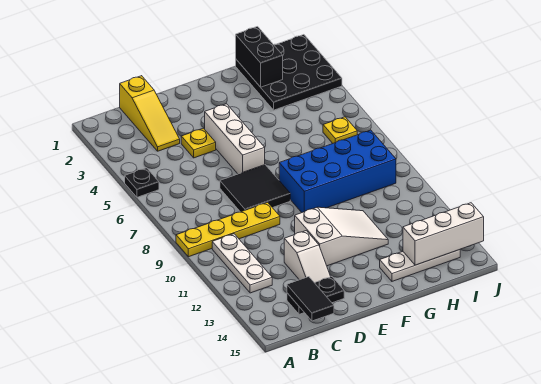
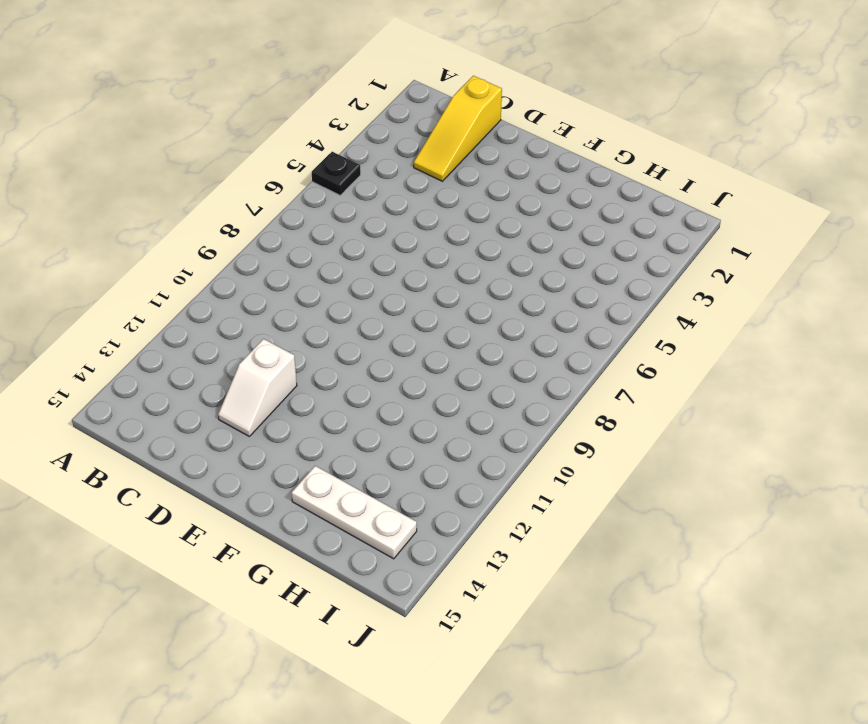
none -> yellow 1x4 plate [176,202,280,257]
none -> white 1x3 plate [212,234,272,293]
none -> black 1x2 plate [287,277,344,314]

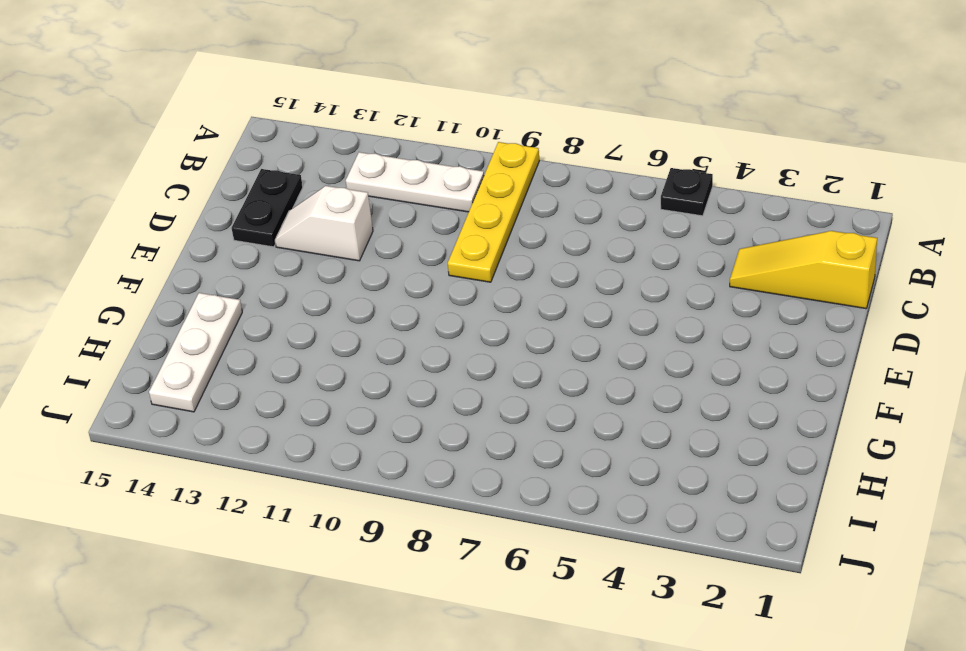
none -> yellow 1x1 plate [181,128,216,158]
none -> black 2x2 tile [220,165,290,212]
none -> white 1x3 brick [205,104,265,174]

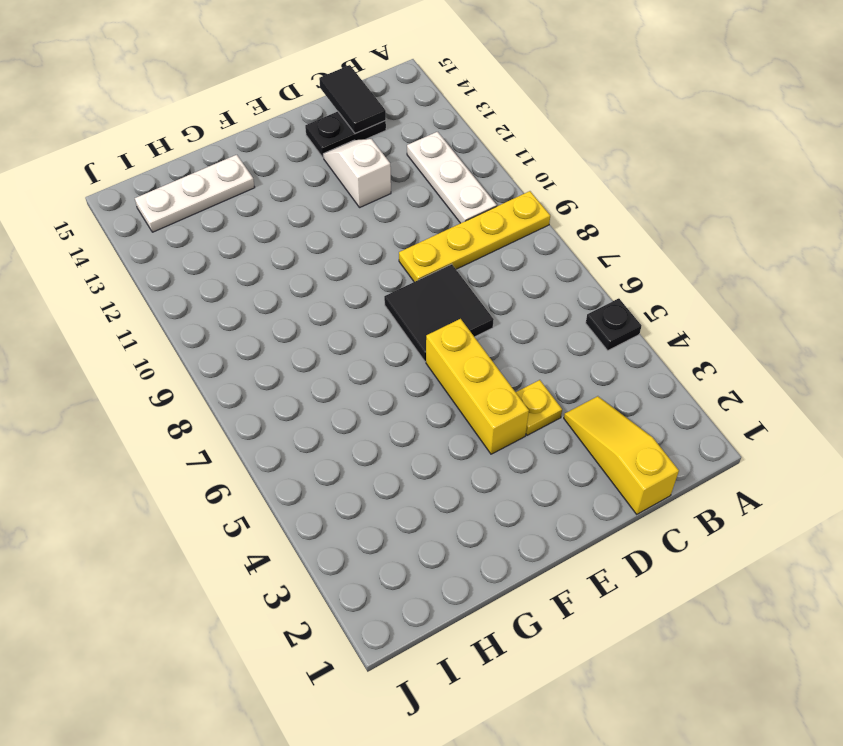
yellow 1x3 brick [426,319,529,454] -> white 1x3 brick [205,104,265,174]
none -> white 2x3 slope [295,207,388,266]
none -> blue 2x4 brick [279,130,396,212]
none -> black 3x3 plate [236,35,342,110]

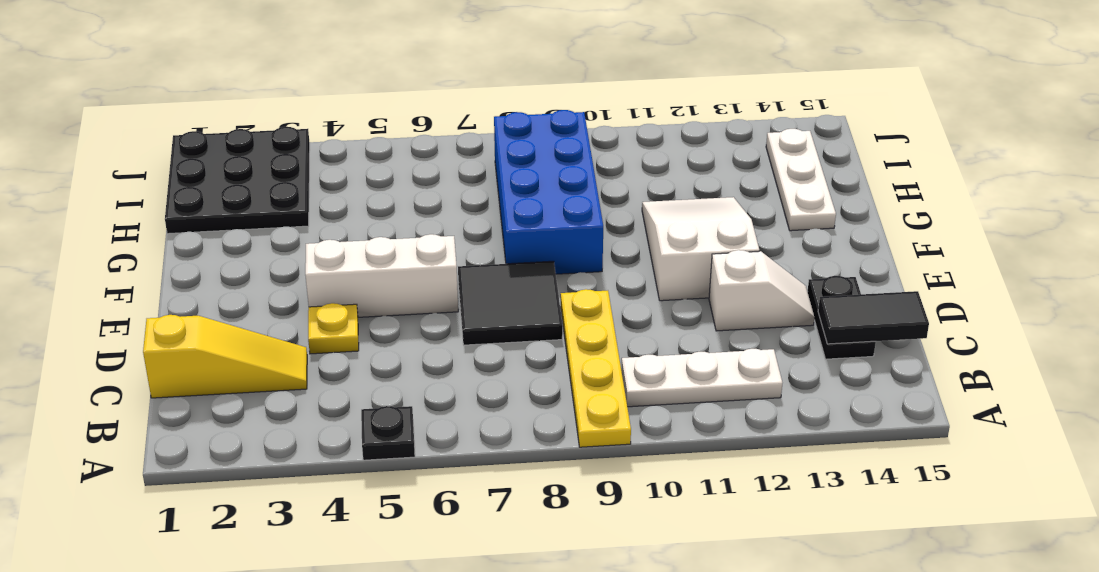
none -> yellow 1x1 plate [323,117,357,143]
none -> black 1x2 brick [236,27,283,87]
none -> white 1x3 brick [403,203,484,265]

